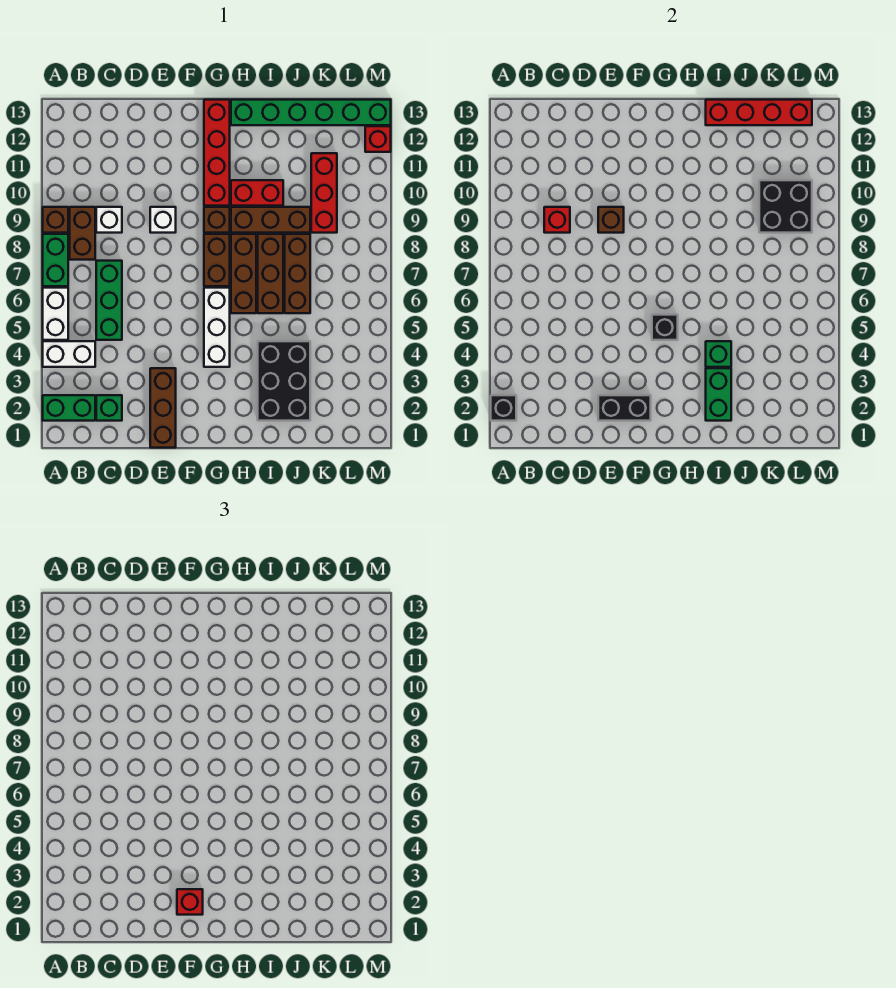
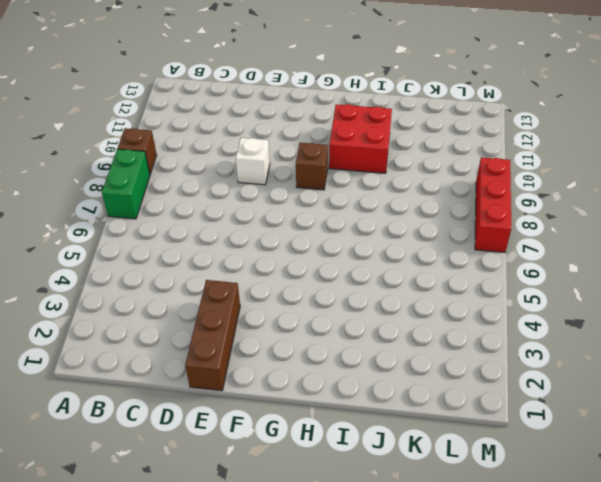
red 2x2 brick [329,104,392,173] -> red 1x2 brick [231,180,283,206]
red 1x3 brick [475,157,511,253] -> red 1x3 brick moved to [311,153,337,233]
none -> green 1x2 brick [43,395,95,421]
none -> white 1x2 brick [43,341,95,367]
none -> white 1x2 brick [43,288,68,340]
none -> brown 1x2 brick [70,207,95,260]

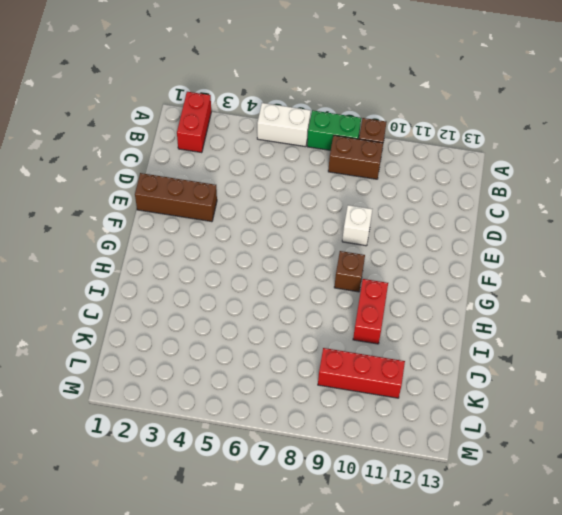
red 1x2 brick [177,92,211,153] -> green 1x2 brick [43,395,95,421]
none -> white 1x2 brick [43,341,95,367]
none -> green 1x1 brick [96,395,122,421]
none -> green 1x3 brick [96,261,122,340]
none -> white 1x1 brick [96,207,122,233]

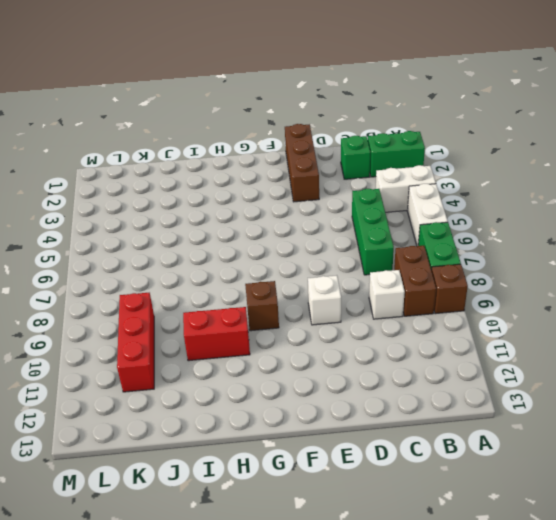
none -> white 1x3 brick [204,288,230,367]
none -> brown 1x2 brick [204,234,230,286]
none -> red 1x4 brick [204,100,230,206]
none -> brown 1x3 brick [231,234,256,313]

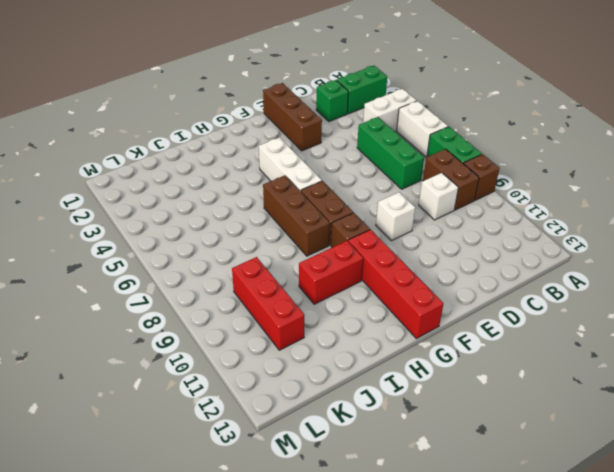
none -> brown 1x3 brick [231,207,310,233]
none -> green 1x6 brick [231,100,391,125]
none -> black 2x3 brick [258,341,310,421]
none -> brown 1x3 brick [258,234,283,313]

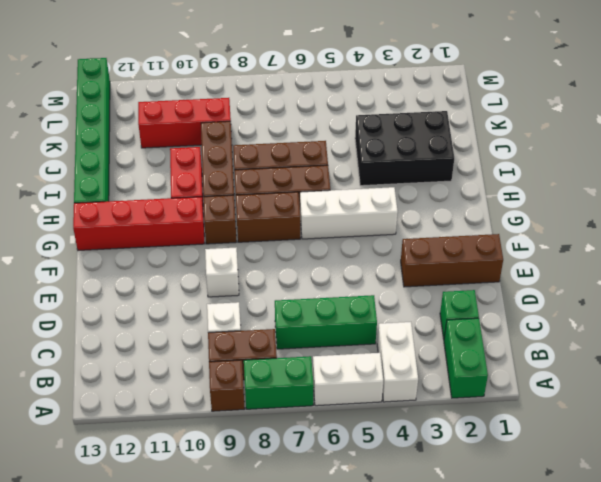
none -> brown 1x3 brick [285,234,310,313]
none -> red 1x1 brick [365,126,391,152]
none -> black 1x1 brick [491,395,516,421]
none -> red 1x1 brick [544,207,570,233]

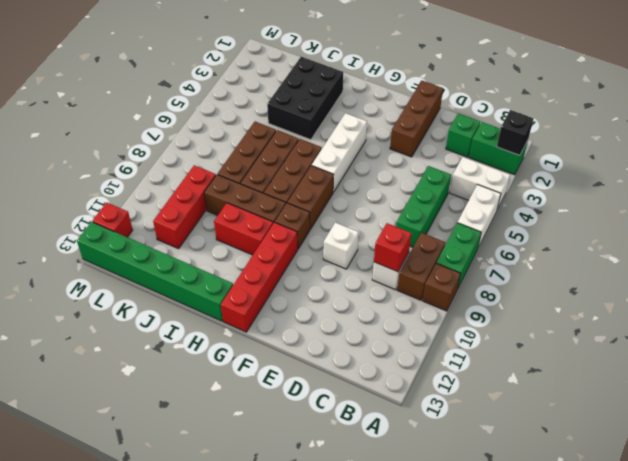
none -> black 1x2 brick [598,395,651,421]
none -> brown 1x1 brick [598,207,624,233]
none -> black 1x1 brick [652,315,678,340]
none -> green 1x2 brick [706,368,731,421]

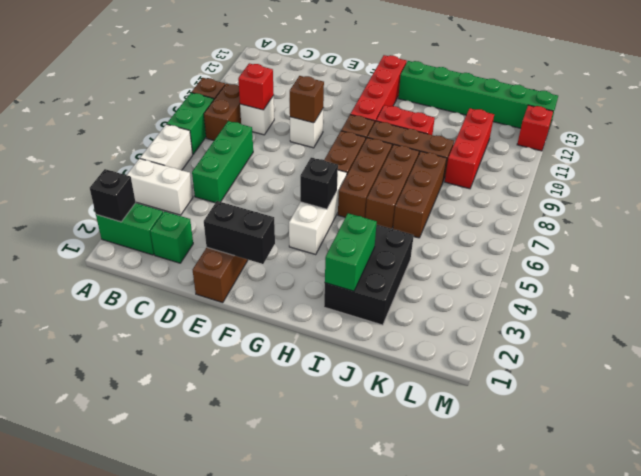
none -> green 1x1 brick [706,341,731,367]
none -> red 1x4 brick [706,100,812,125]
none -> black 2x2 brick [759,180,812,233]
none -> red 1x1 brick [177,889,203,915]

